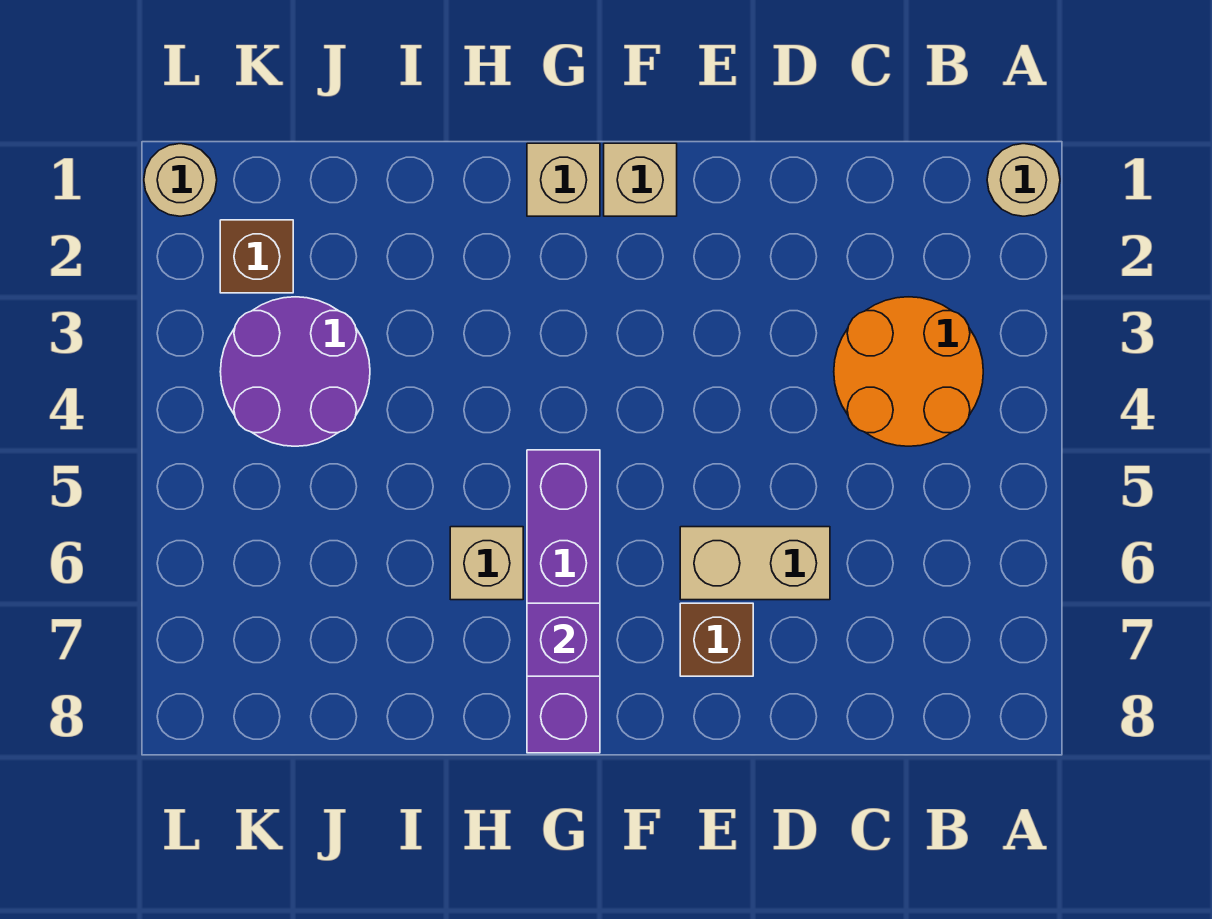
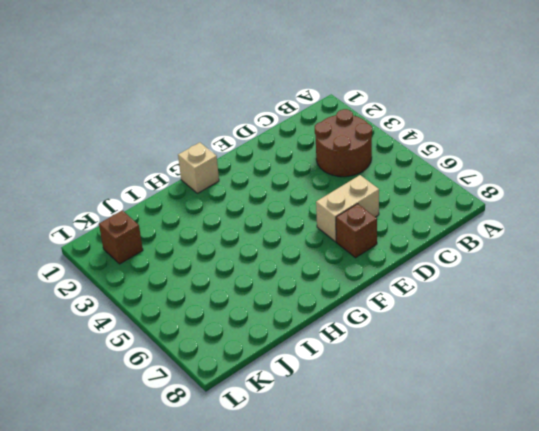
brown 2x2 round brick [315,109,372,177] -> orange 2x2 round brick [834,297,983,446]
none -> tan 1x1 round brick [987,144,1060,216]
none -> tan 1x1 brick [604,143,677,216]
none -> purple 1x4 brick [527,450,600,753]

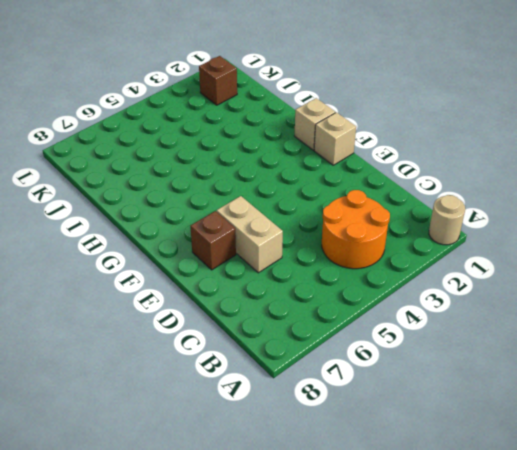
none -> purple 1x4 brick [527,450,600,753]
none -> tan 1x1 brick [450,527,523,600]
none -> purple 2x2 round brick [220,297,370,446]

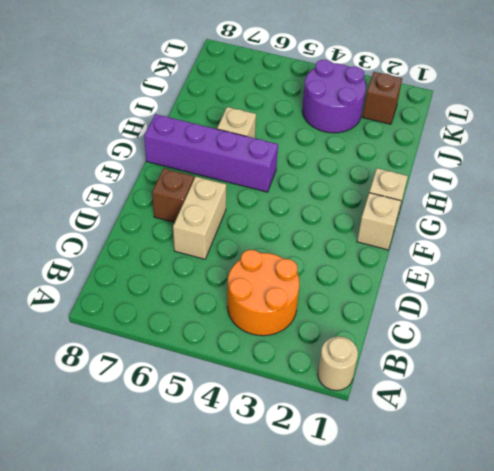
none -> tan 1x1 round brick [144,144,217,216]
none -> purple 1x1 brick [527,603,600,676]

